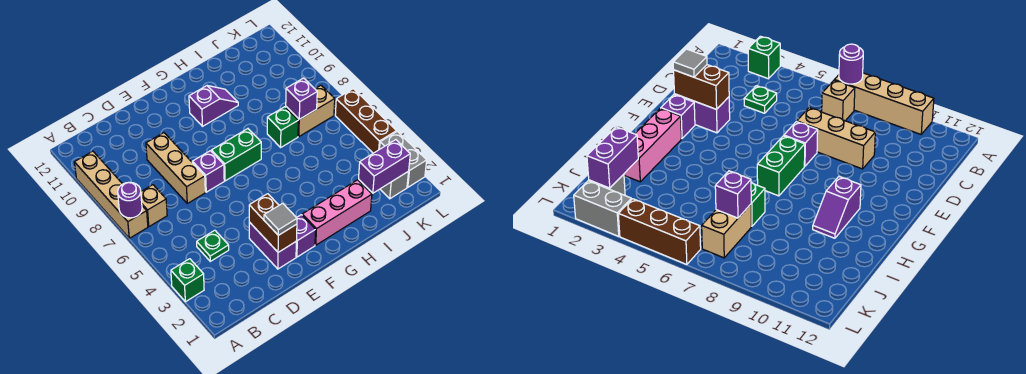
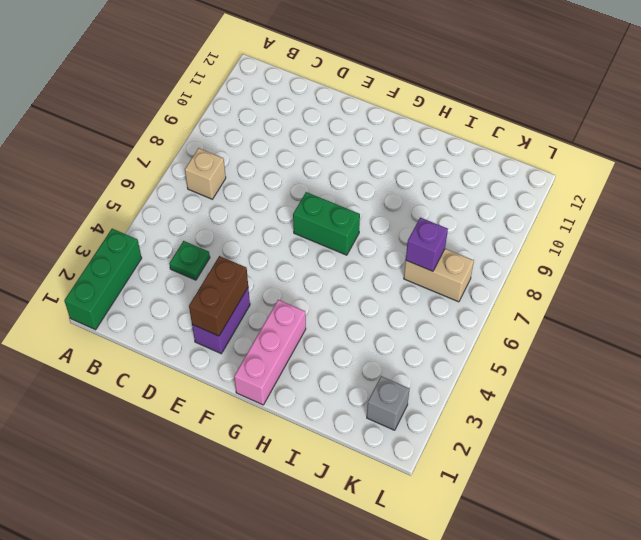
green 1x3 brick [64,229,142,330] -> green 1x1 brick [171,259,204,302]
pink 1x3 brick [234,300,306,405] -> pink 1x3 brick turned to [302,180,372,245]
none -> tan 1x4 brick [74,151,148,238]
none -> tan 1x3 brick [146,133,205,203]
none -> purple 1x1 brick [192,151,224,192]

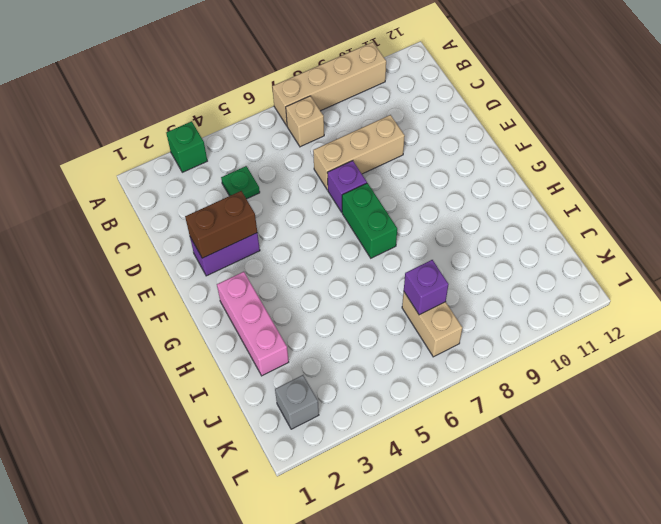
none -> purple 1x1 brick [296,215,316,257]
none -> purple 1x2 slope [189,86,238,126]
none -> green 1x1 brick [267,107,298,147]

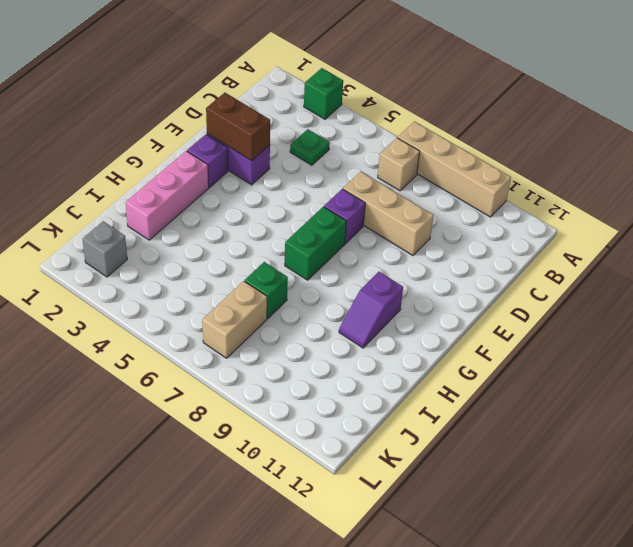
none -> grey 1x2 brick [380,131,427,187]
none -> brown 1x3 brick [335,89,397,153]
none -> purple 1x1 round brick [118,182,142,218]

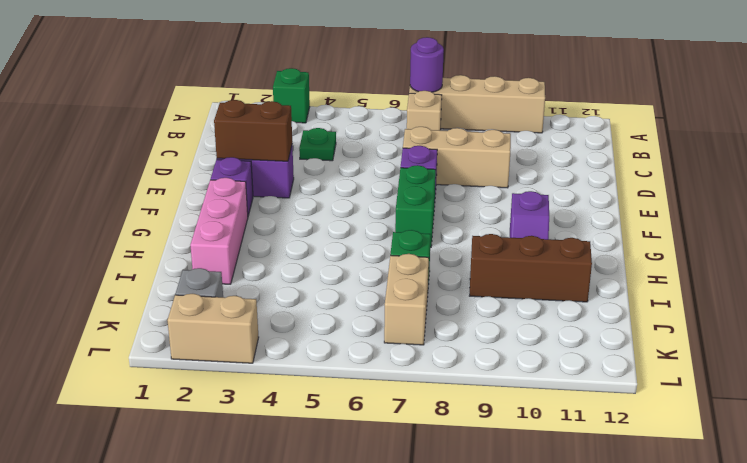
brown 1x3 brick [470,234,592,302] -> brown 1x3 brick moved to [335,89,397,153]
tan 1x2 brick [167,294,259,363] -> grey 1x2 brick [380,131,427,187]
none -> purple 1x2 brick [359,140,410,193]
none -> purple 1x1 brick [286,78,317,119]
none -> grey 1x1 tile [264,203,297,235]

